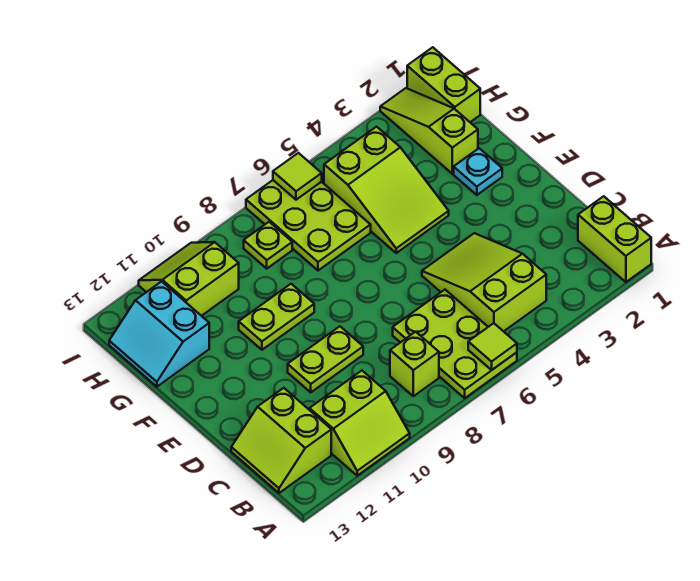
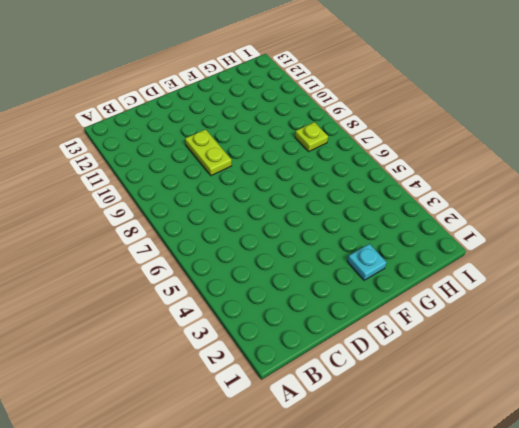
none -> lime 1x2 brick [578,196,651,282]
none -> lime 2x3 plate [393,290,517,398]
none -> lime 2x2 slope [310,371,410,476]

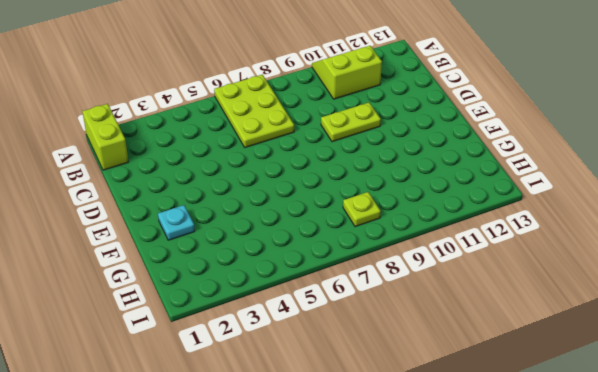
none -> lime 2x3 slope [422,233,546,331]
none -> lime 1x1 brick [390,332,439,396]
none -> lime 2x2 slope [231,388,331,493]

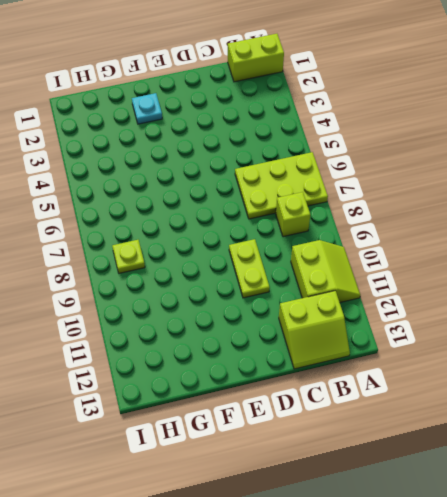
none -> lime 2x3 slope [422,233,546,331]
none -> lime 2x3 slope [324,127,449,253]
none -> lime 1x2 plate [239,284,314,350]

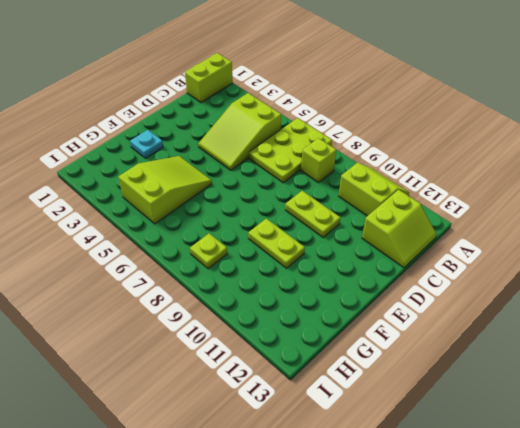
none -> lime 1x3 slope [380,88,478,174]
none -> lime 2x3 plate [246,180,371,271]
none -> cyan 2x2 slope [109,281,209,387]

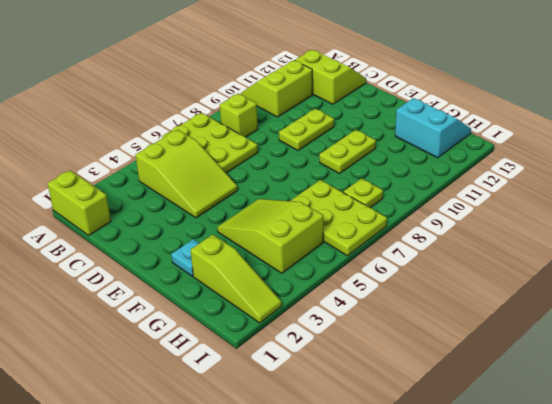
none -> lime 1x2 brick [407,47,480,122]
none -> lime 2x2 slope [139,242,239,316]
none -> lime 1x1 tile [468,323,517,370]

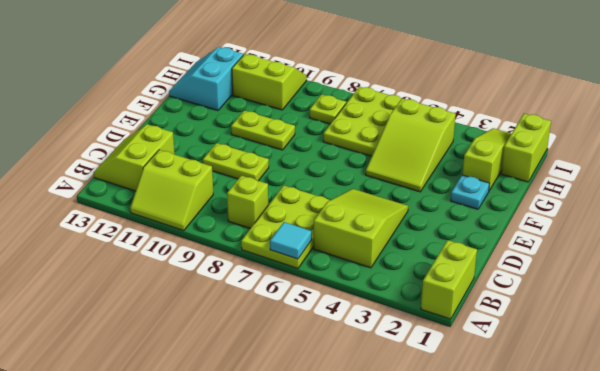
cyan 1x1 tile [270,222,312,259] -> lime 1x1 tile [468,323,517,370]
none -> lime 1x1 tile [273,153,322,200]

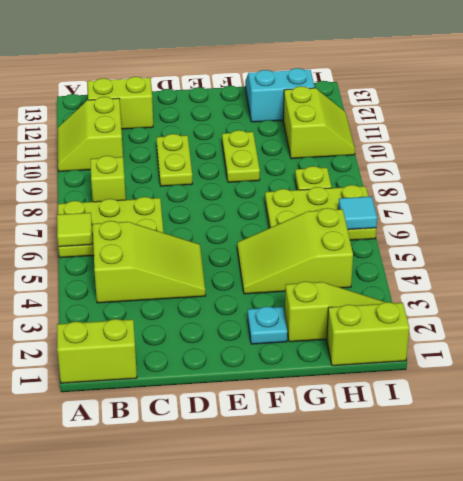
cyan 1x1 tile [338,196,377,230] -> lime 1x1 tile [273,153,322,200]

